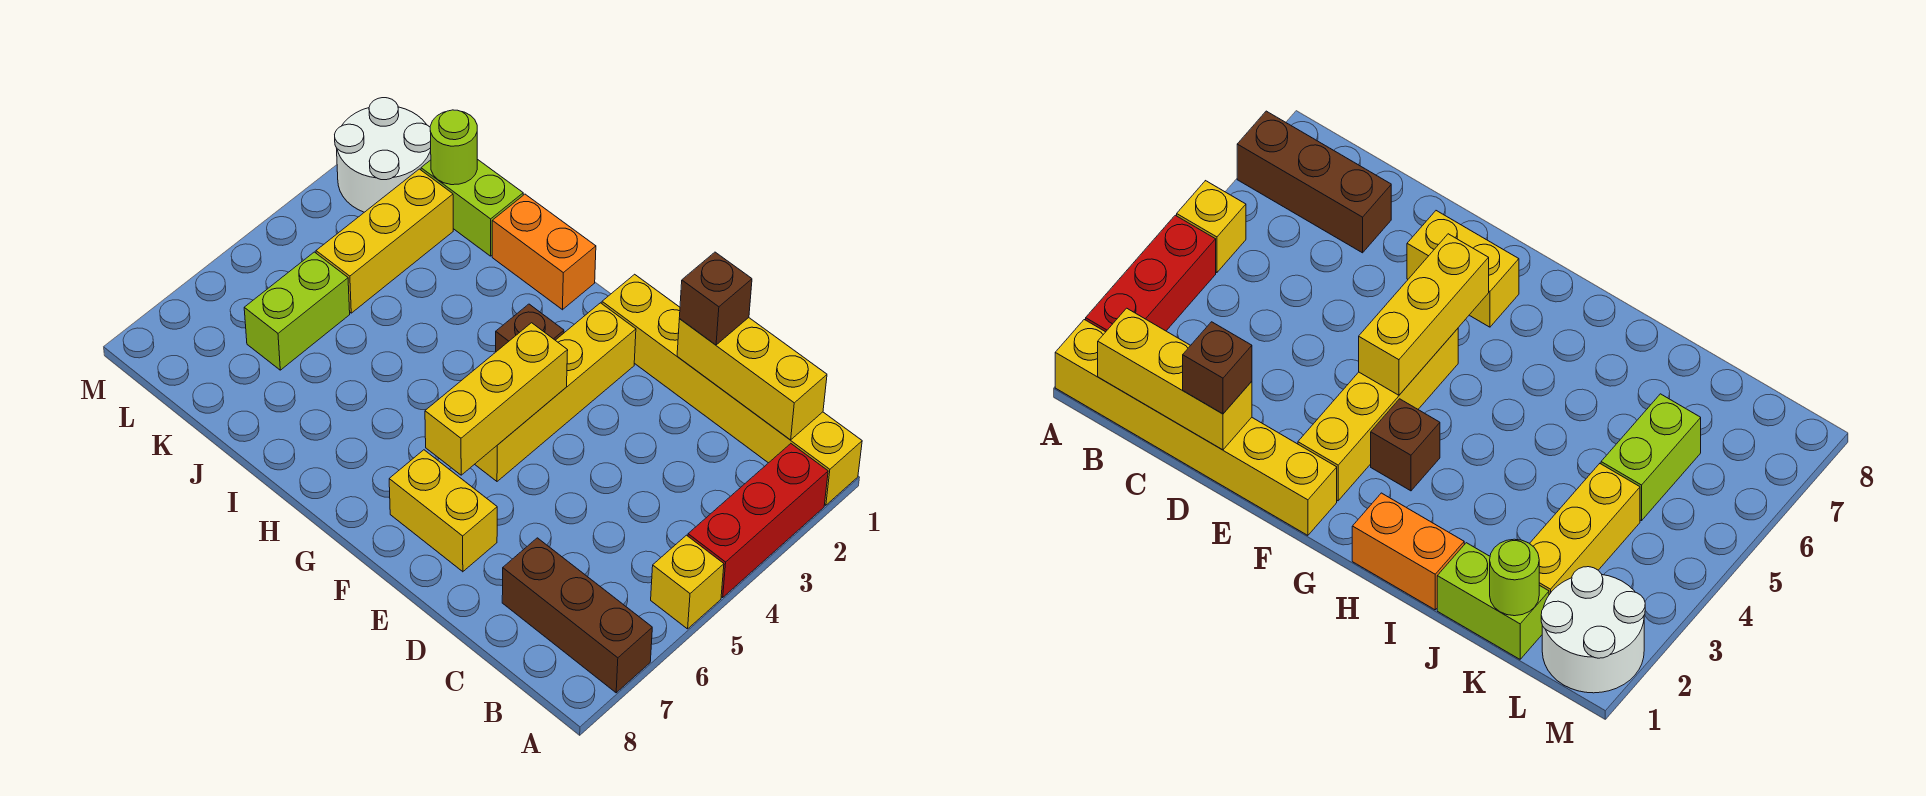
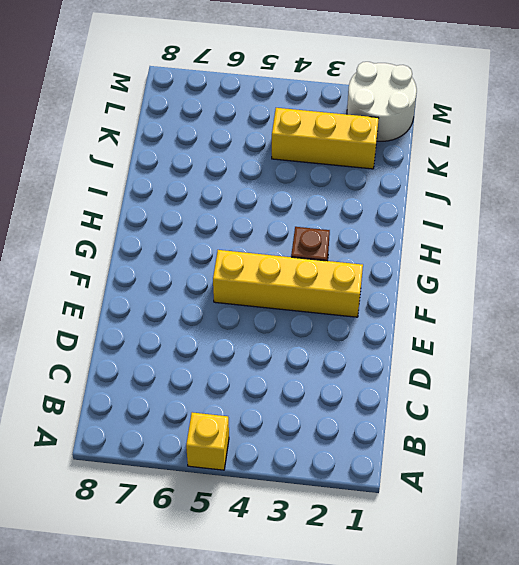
none -> yellow 1x6 brick [602,274,862,505]
none -> red 1x3 brick [688,444,828,597]
none -> brown 1x3 brick [502,538,652,693]

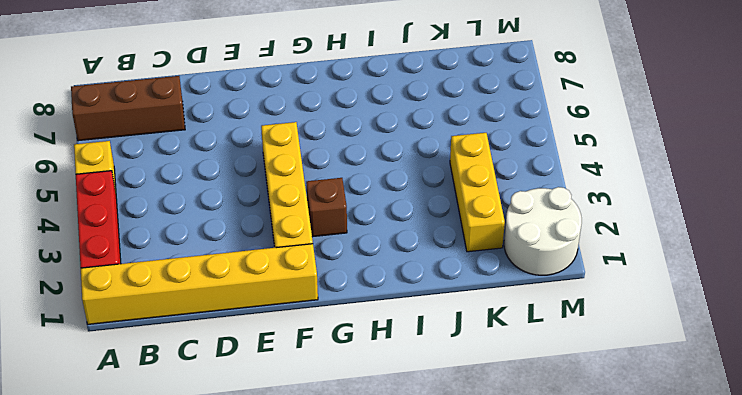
none -> yellow 1x2 brick [389,450,497,572]
none -> orange 1x2 brick [492,194,596,310]
none -> lime 1x2 brick [421,159,523,256]

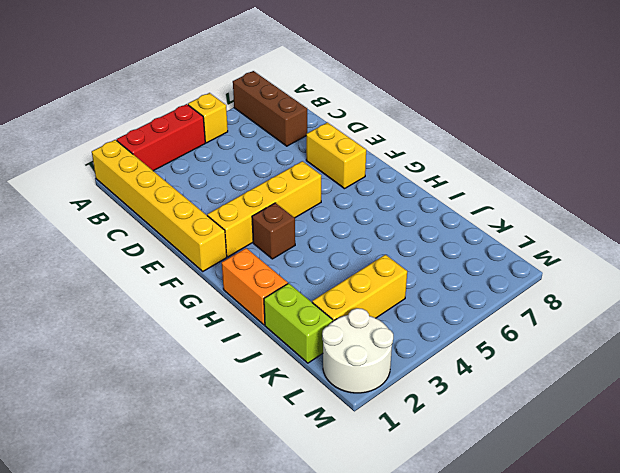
none -> lime 1x2 brick [244,252,350,370]
none -> yellow 1x3 brick [677,318,827,440]
none -> yellow 1x3 brick [425,323,568,475]

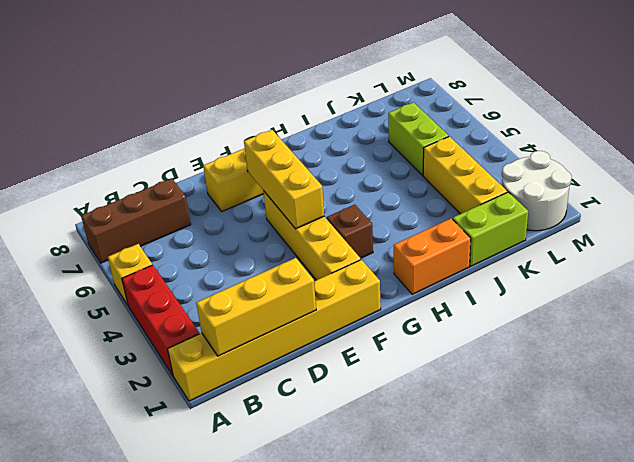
none -> lime 1x1 round brick [430,110,477,185]
none -> brown 1x1 brick [679,252,752,345]

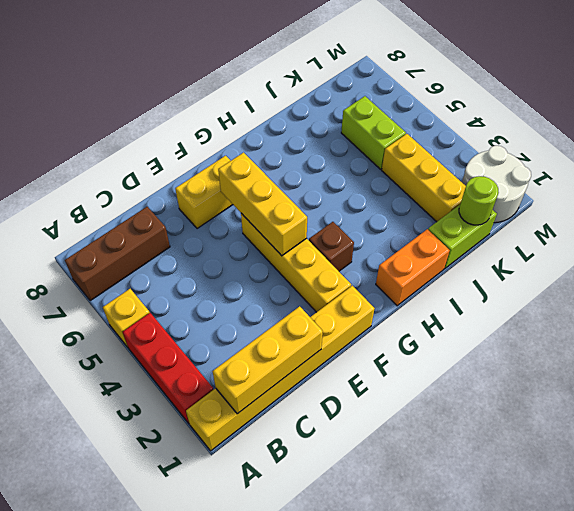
none -> brown 1x1 brick [679,252,752,345]

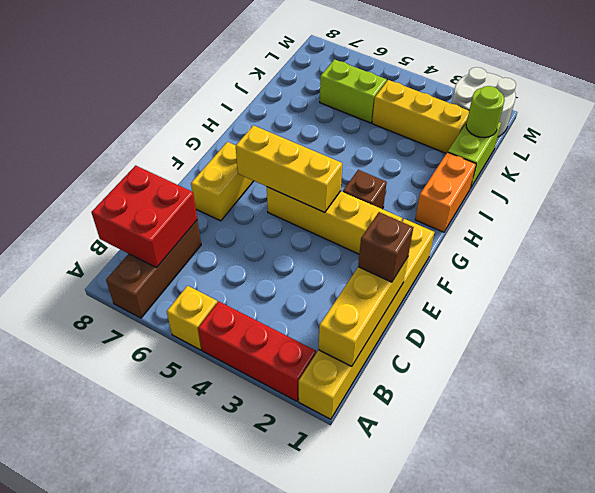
red 2x2 brick [91,166,197,268] -> none

